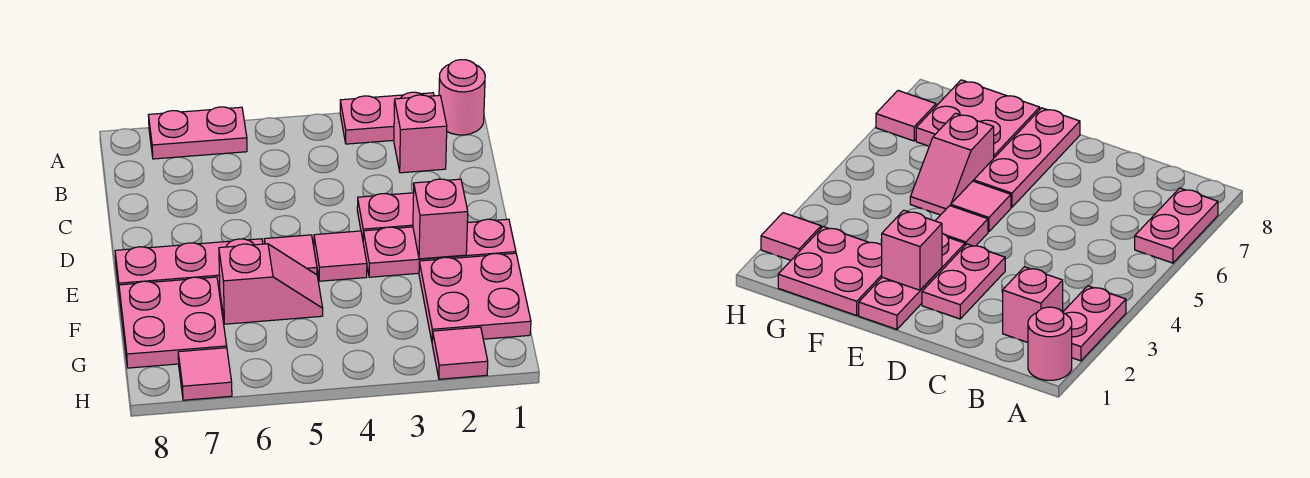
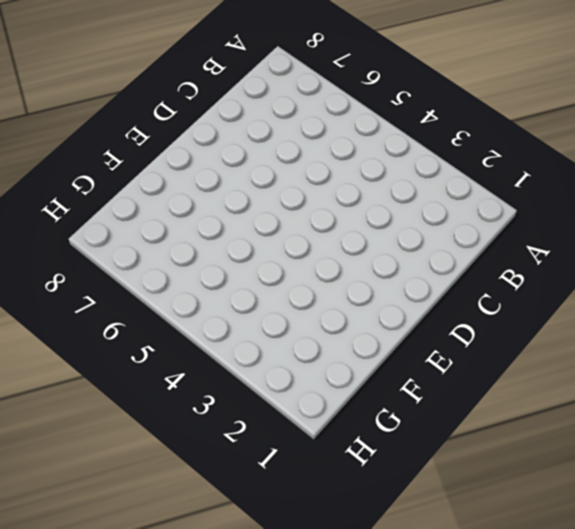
none -> pink 1x1 round brick [439,60,485,135]
none -> pink 1x2 plate [340,92,434,144]
none -> pink 1x2 plate [148,107,247,159]

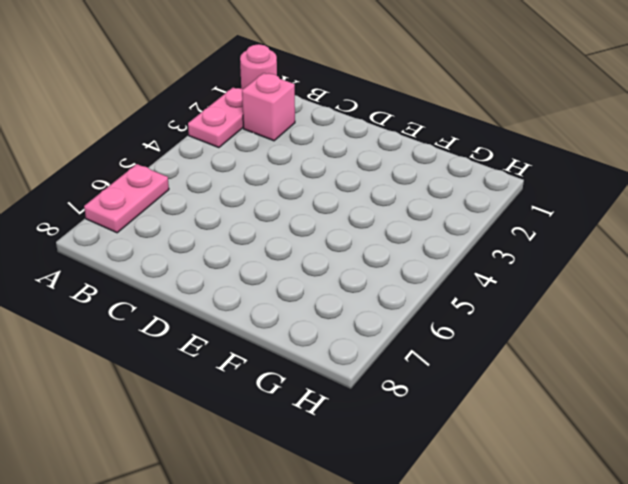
none -> pink 1x2 plate [357,193,414,239]
none -> pink 1x3 plate [363,219,516,277]
none -> pink 1x1 tile [314,231,367,281]

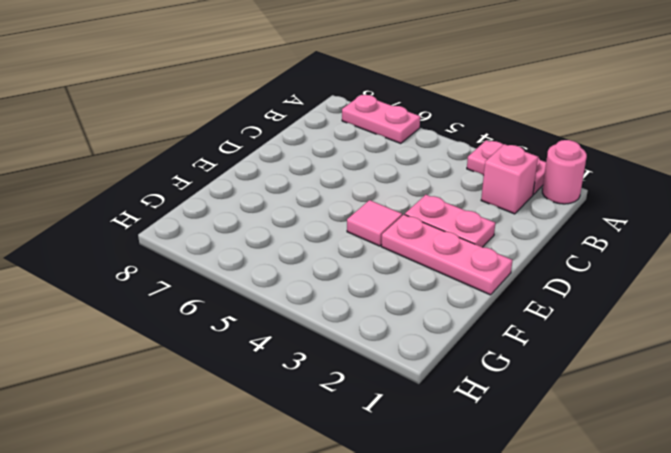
none -> pink 1x1 tile [264,235,317,275]
none -> pink 1x3 plate [115,239,263,297]
none -> pink 2x2 plate [419,253,531,341]

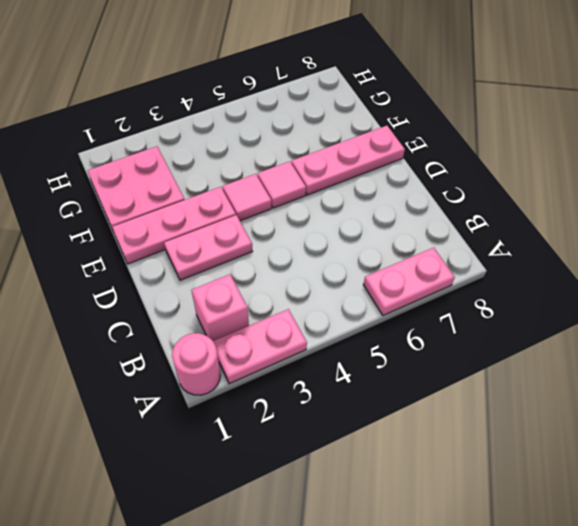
none -> pink 1x2 slope [219,244,323,324]
none -> pink 2x2 plate [119,277,227,368]
none -> pink 1x1 tile [432,327,488,379]

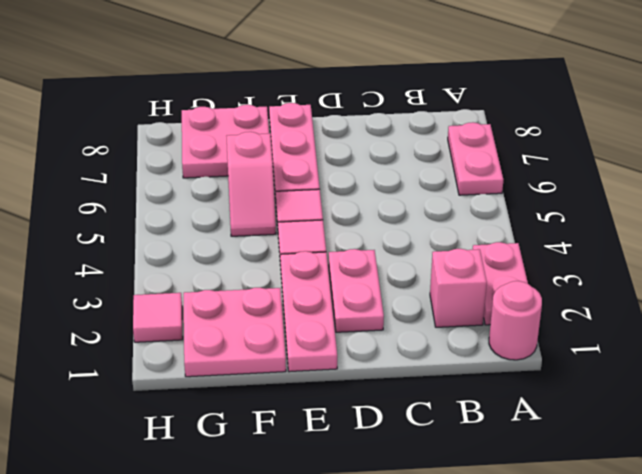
none -> pink 1x1 tile [178,348,232,400]
none -> pink 1x1 brick [413,179,468,259]

